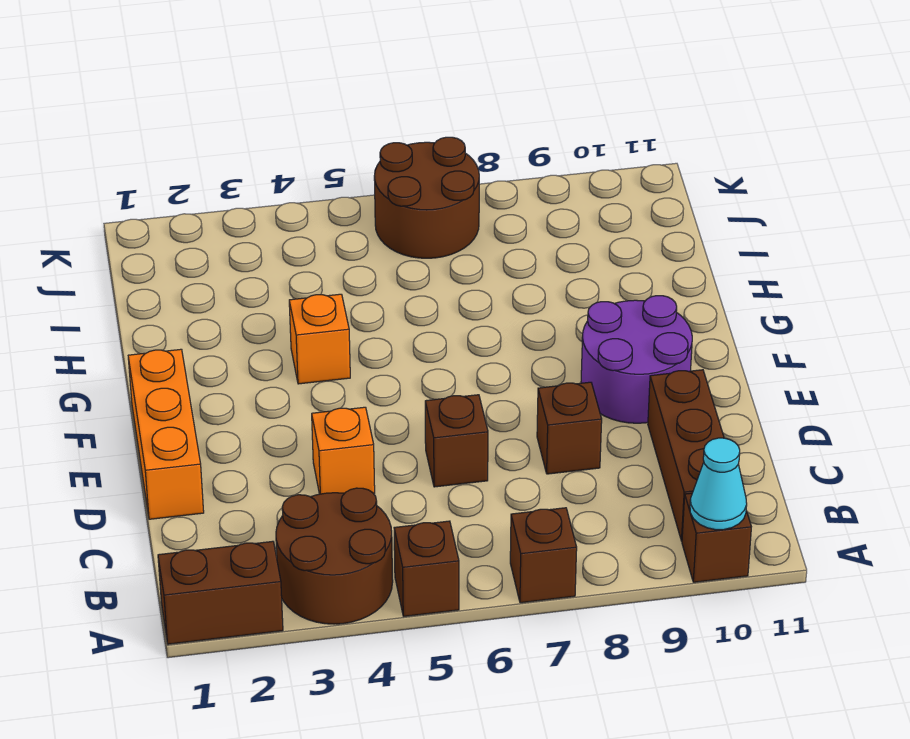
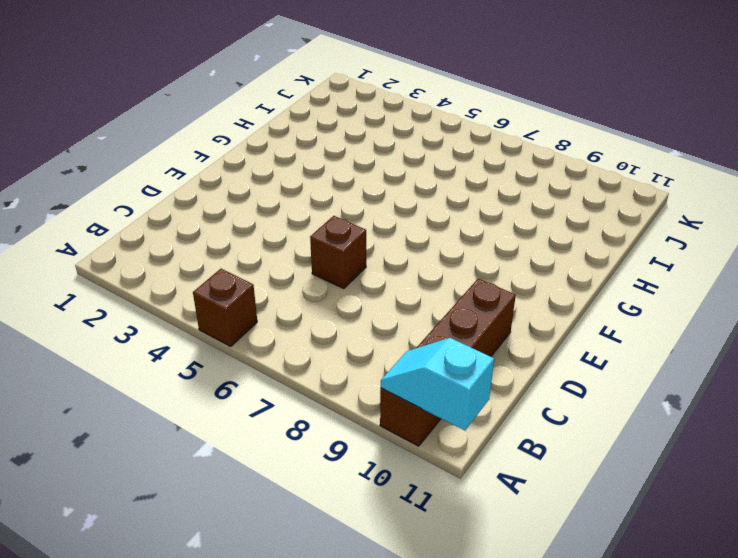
cyan 1x2 slope [381,338,494,431] -> cyan 1x1 cone [690,438,747,530]
none -> brown 1x2 brick [158,541,283,644]
none -> brown 2x2 round brick [276,488,393,624]
none -> brown 1x1 brick [510,508,577,603]

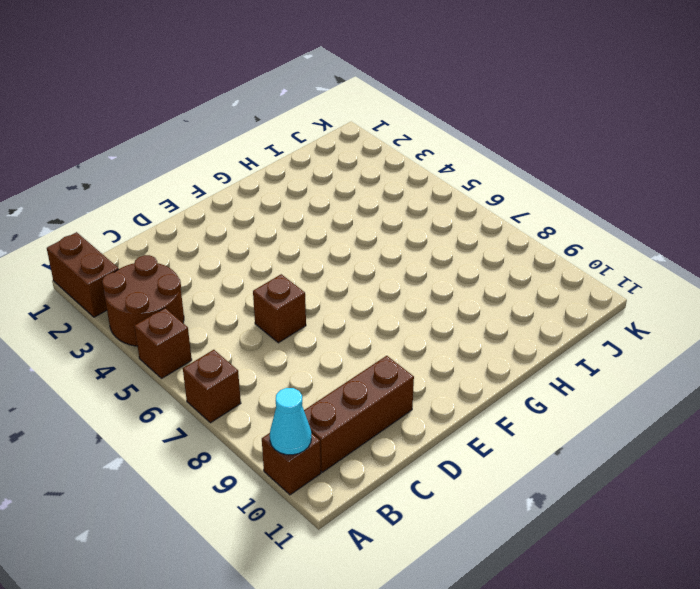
none -> orange 1x3 brick [128,349,204,519]
none -> orange 1x1 brick [312,407,375,494]
none -> brown 1x1 brick [537,382,602,474]

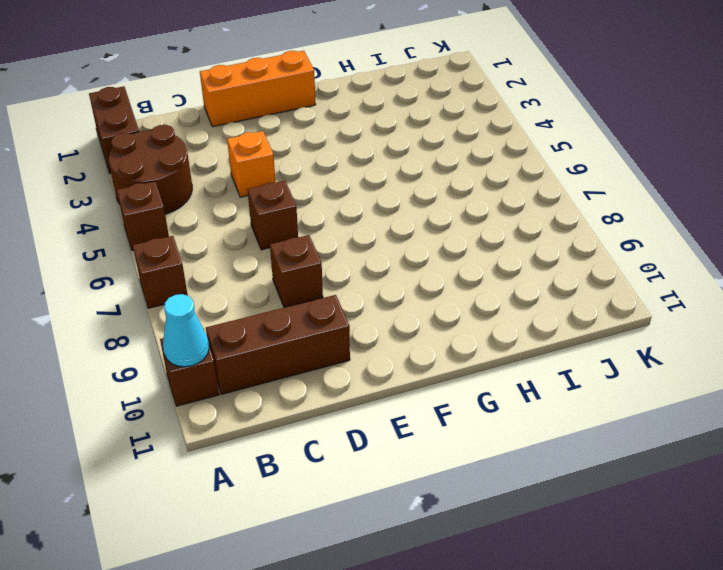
none -> purple 2x2 round brick [581,296,692,423]
none -> orange 1x1 brick [289,294,350,384]
none -> brown 2x2 round brick [374,137,479,258]

